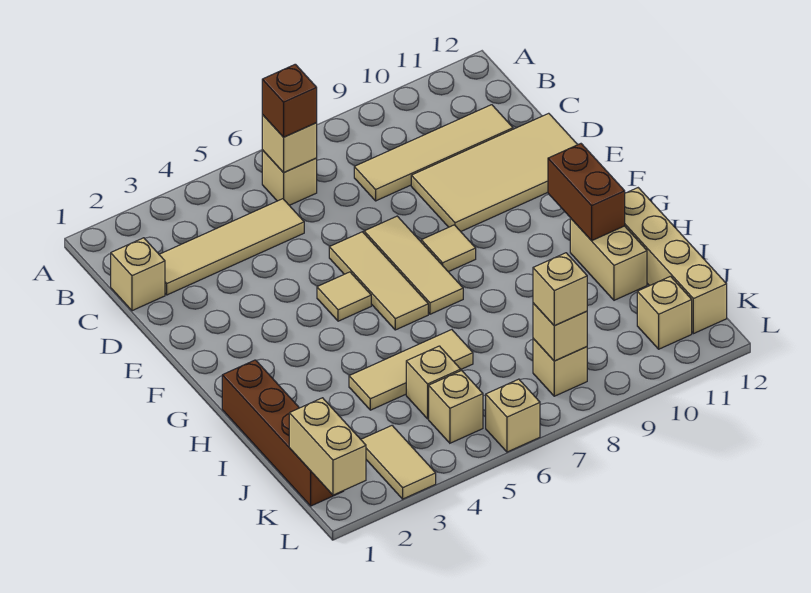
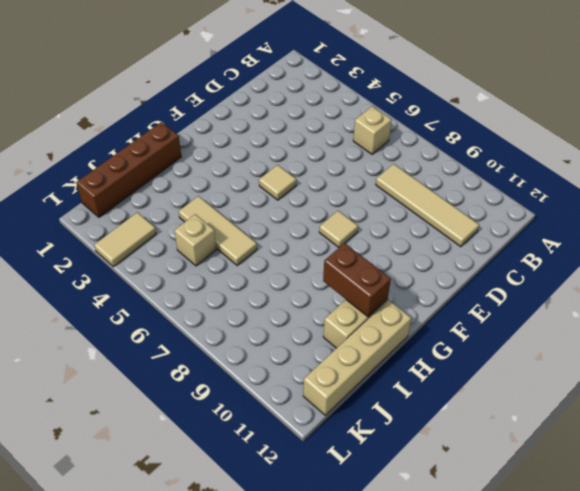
brown 1x2 brick [323,243,391,317] -> brown 1x2 brick turned to [548,144,625,241]
none -> tan 1x1 brick [111,238,165,311]
none -> tan 1x4 tile [159,199,304,295]
none -> tan 2x4 tile [411,113,578,231]

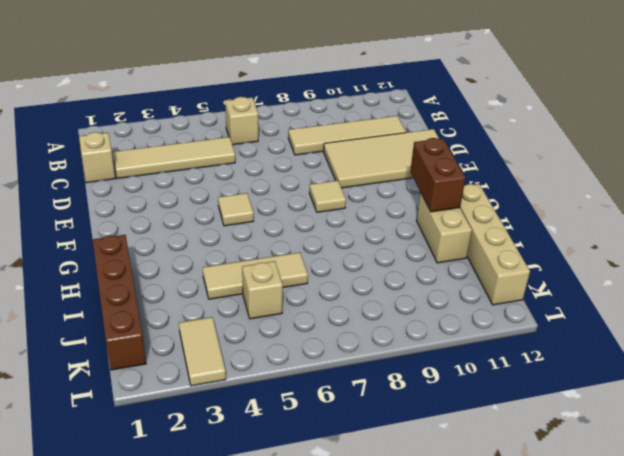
none -> tan 1x3 tile [329,232,428,330]
none -> tan 1x3 tile [364,216,463,314]
none -> tan 1x1 brick [429,371,483,443]

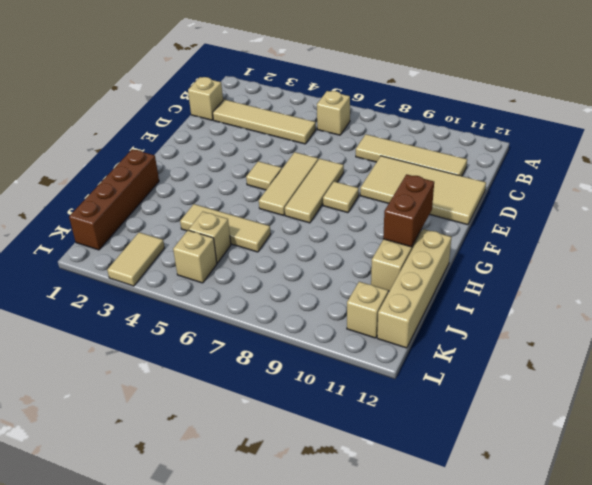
none -> tan 1x1 brick [533,339,587,396]
none -> tan 1x1 brick [486,379,540,452]
none -> tan 1x1 brick [262,115,317,173]

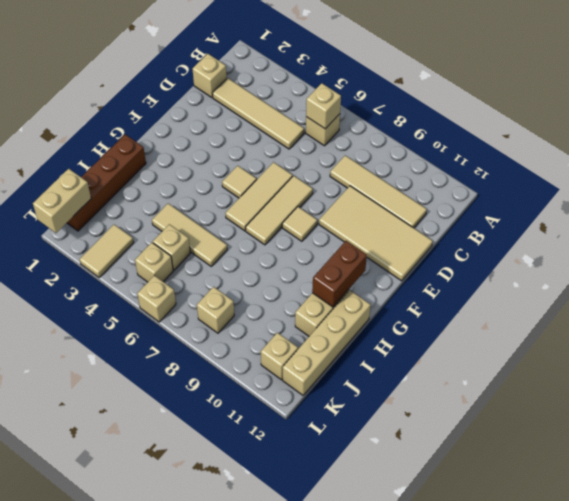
none -> tan 1x1 brick [533,303,587,361]
none -> brown 1x1 brick [262,64,317,137]
none -> tan 1x1 brick [533,253,587,326]

